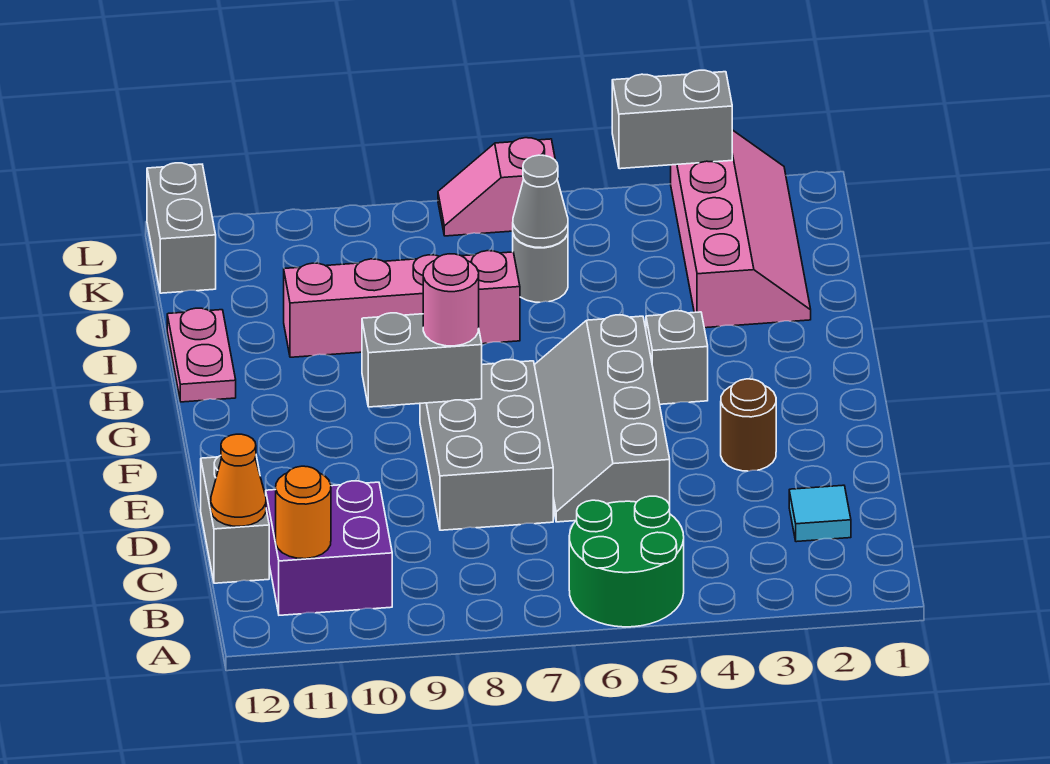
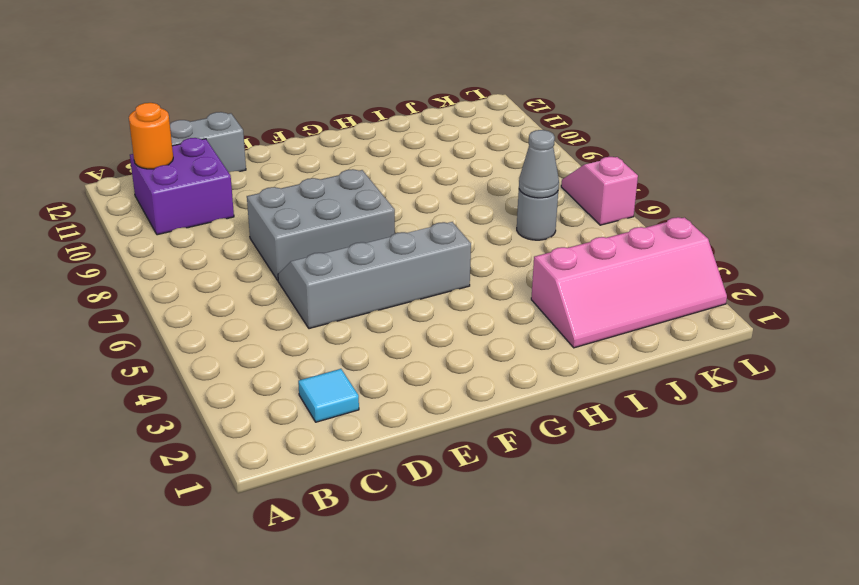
none -> green 2x2 round brick [569,496,684,627]
none -> brown 1x1 round brick [721,379,776,471]
none -> grey 1x1 brick [646,311,708,404]

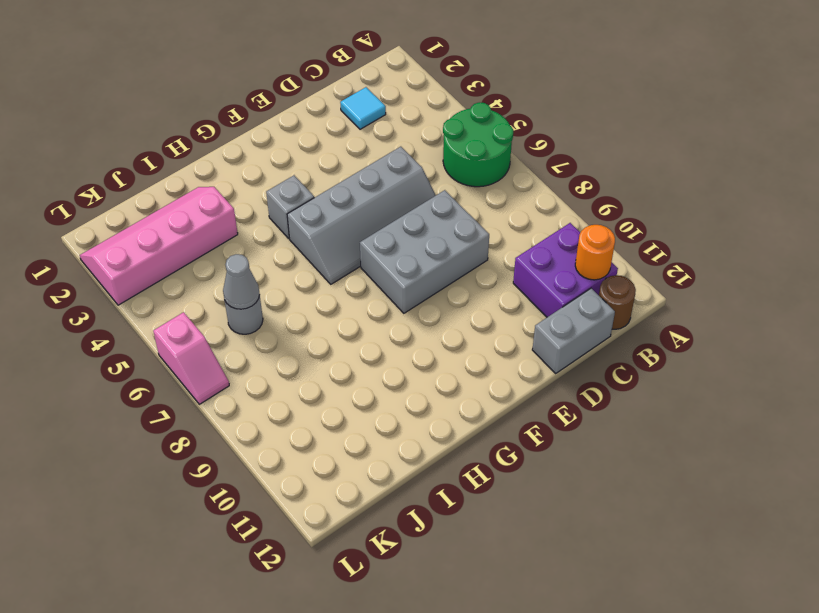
brown 1x1 round brick [599,275,636,329] -> brown 1x1 round brick moved to [721,379,776,471]
none -> pink 1x2 plate [167,308,236,402]
none -> pink 1x4 brick [284,251,520,357]
none -> grey 1x2 brick [147,163,216,293]

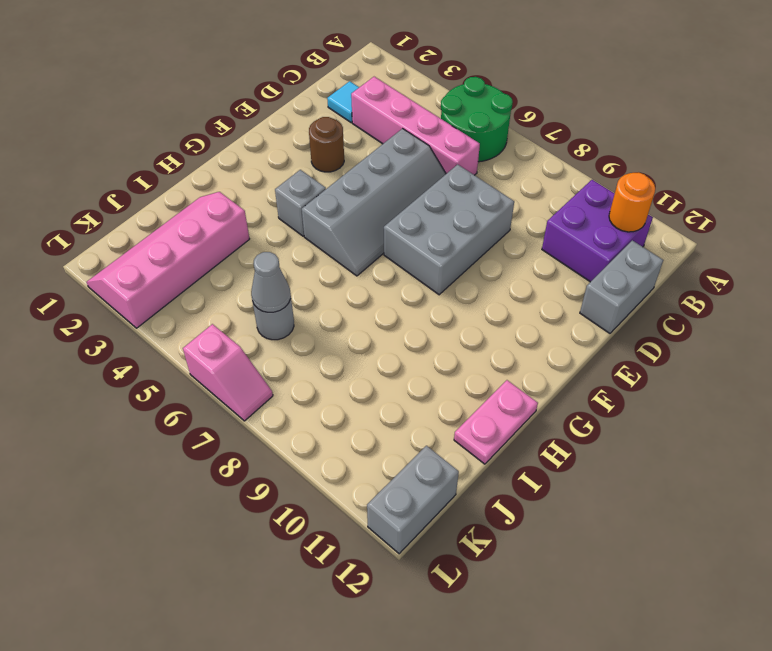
pink 1x4 brick [351,77,480,175] -> pink 1x4 brick moved to [284,251,520,357]
none -> orange 1x1 cone [211,434,266,526]
none -> grey 1x2 brick [362,313,482,407]
none -> grey 1x2 brick [612,70,732,169]

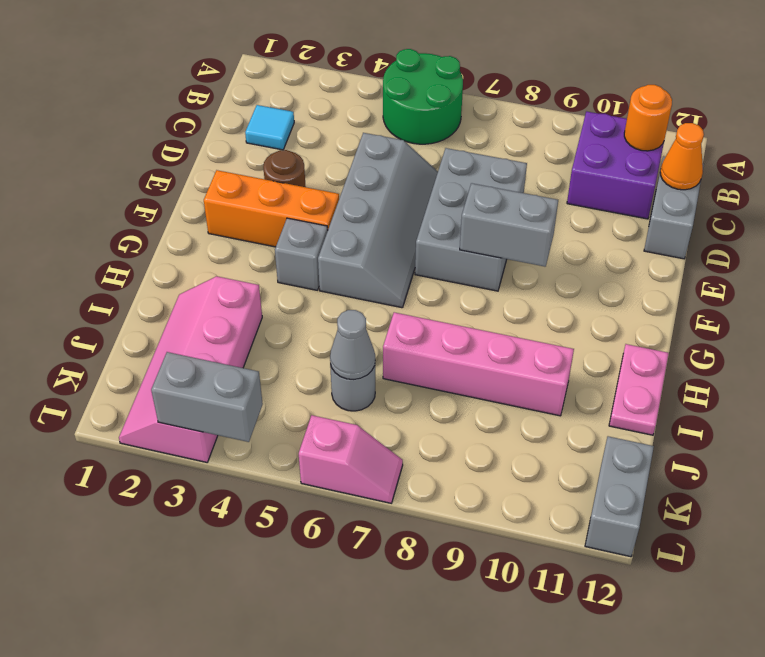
orange 1x3 brick [204,170,339,247] -> none
none -> pink 1x1 round brick [423,254,479,346]

